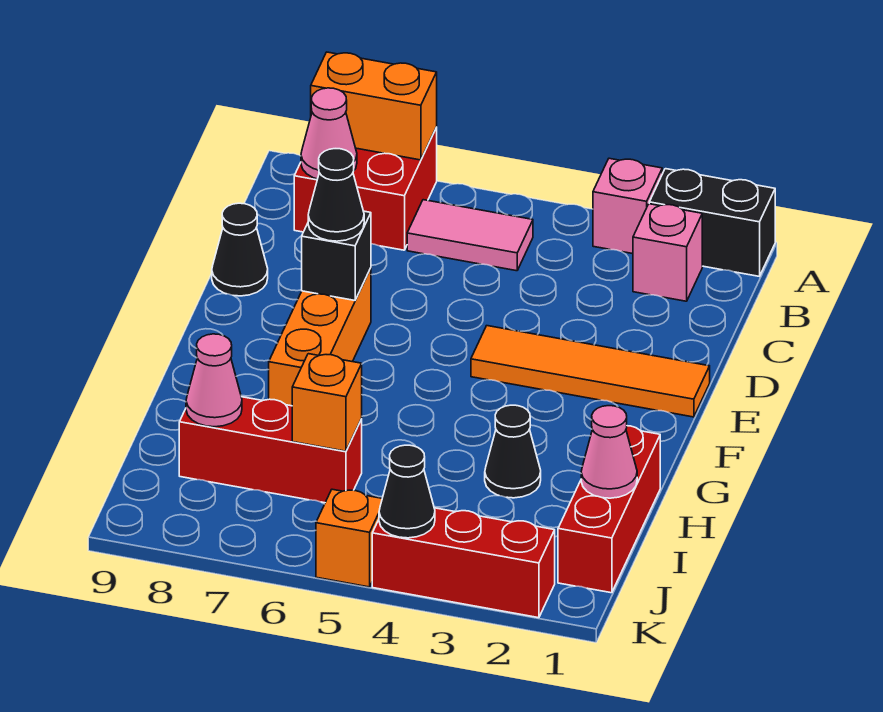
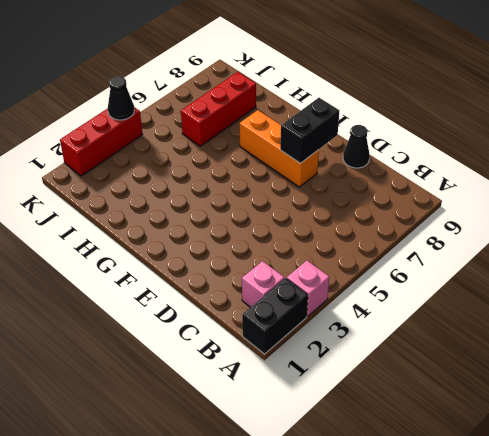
black 1x2 brick [280,98,339,163] -> black 1x1 brick [302,211,371,300]
none -> red 2x2 brick [294,128,437,250]
none -> pink 1x2 tile [407,200,533,271]
none -> orange 1x4 tile [471,326,710,417]

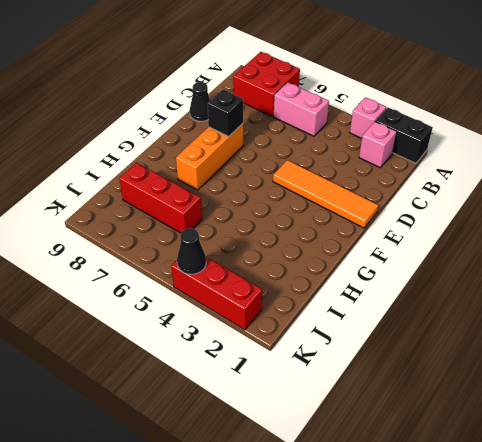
pink 1x2 brick [273,82,329,136] -> pink 1x2 tile [407,200,533,271]
none -> red 1x3 brick [558,426,660,593]
none -> black 1x1 cone [485,405,541,498]
none -> orange 1x1 brick [316,489,382,587]

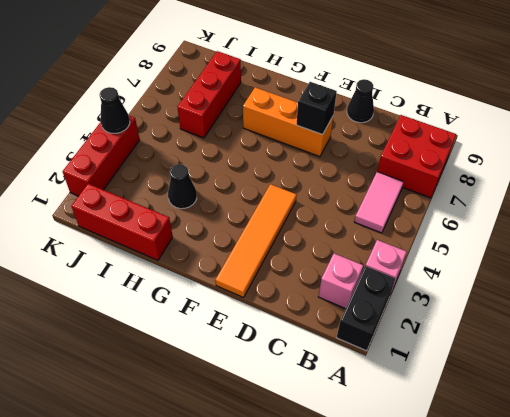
none -> orange 1x1 brick [316,489,382,587]
none -> orange 1x2 brick [311,52,437,160]
none -> pink 1x1 cone [301,88,357,179]

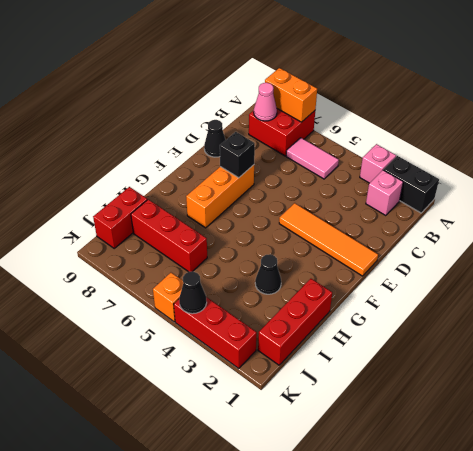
red 1x2 brick [93,187,147,248] -> none
none -> pink 1x1 cone [581,406,637,498]
none -> orange 1x1 brick [292,354,362,451]
none -> pink 1x1 cone [186,334,242,427]

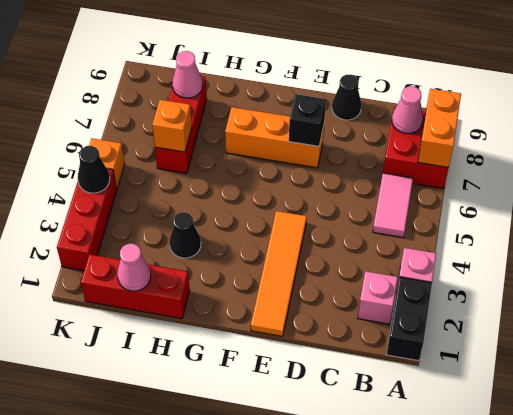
none -> black 1x1 cone [308,149,364,241]

